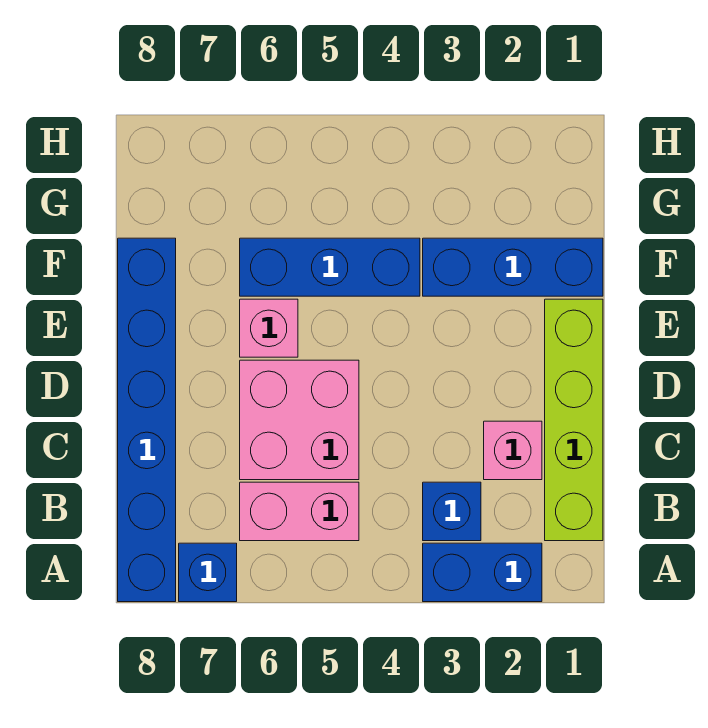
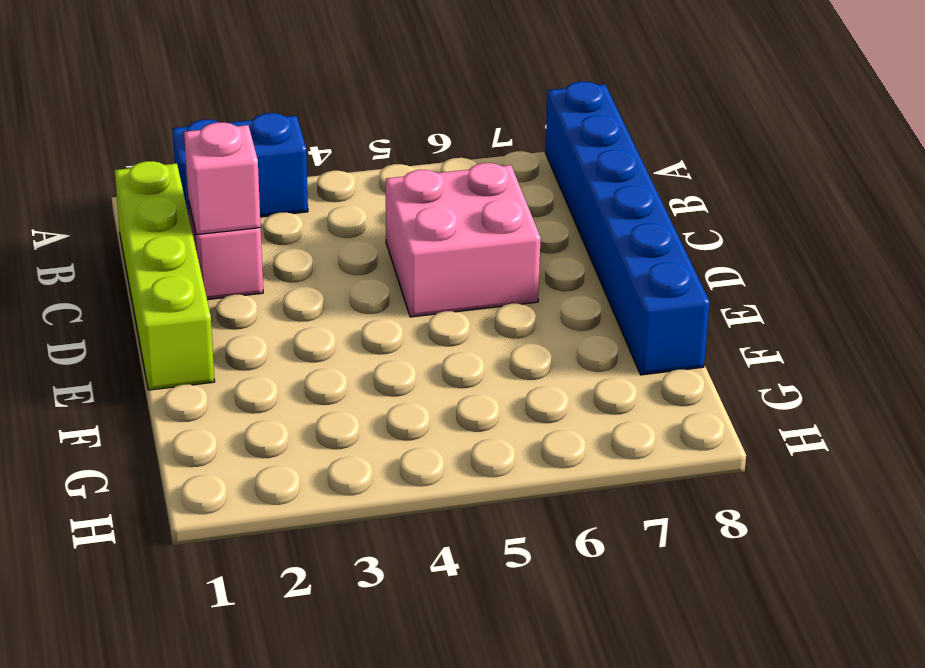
pink 1x1 brick [184,123,261,235] -> pink 1x1 brick moved to [240,299,298,357]
none -> blue 1x1 brick [179,543,237,602]
none -> blue 1x1 brick [423,482,481,541]

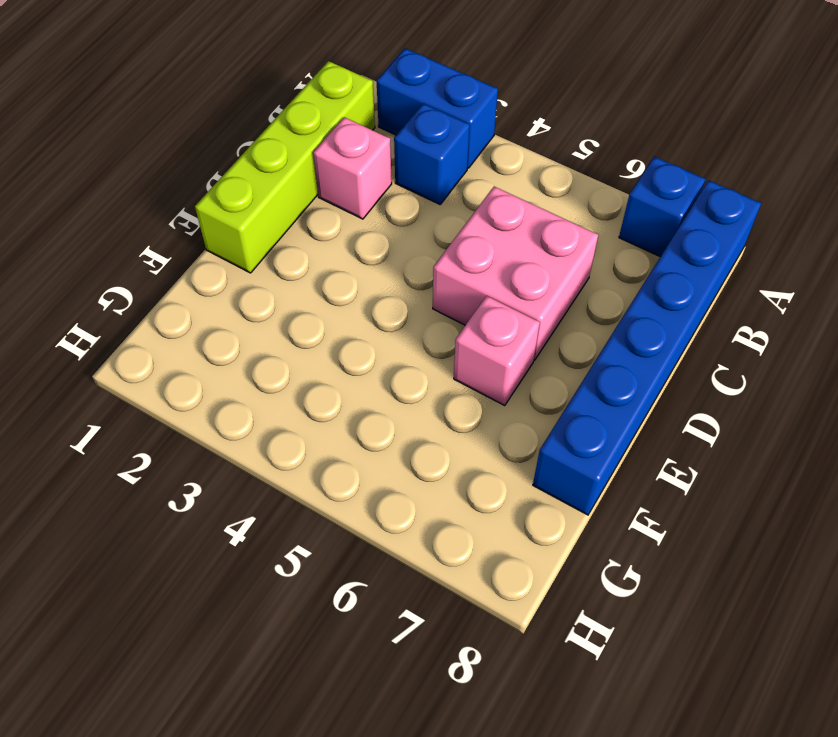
none -> pink 1x2 brick [240,482,359,541]
none -> blue 1x3 brick [423,238,603,296]

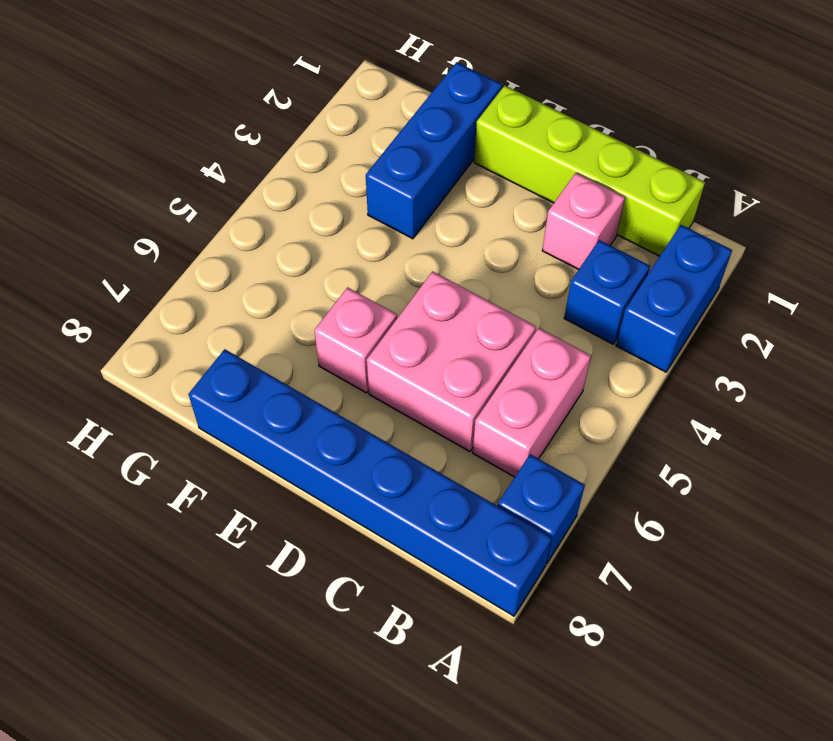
none -> blue 1x3 brick [240,238,420,296]

